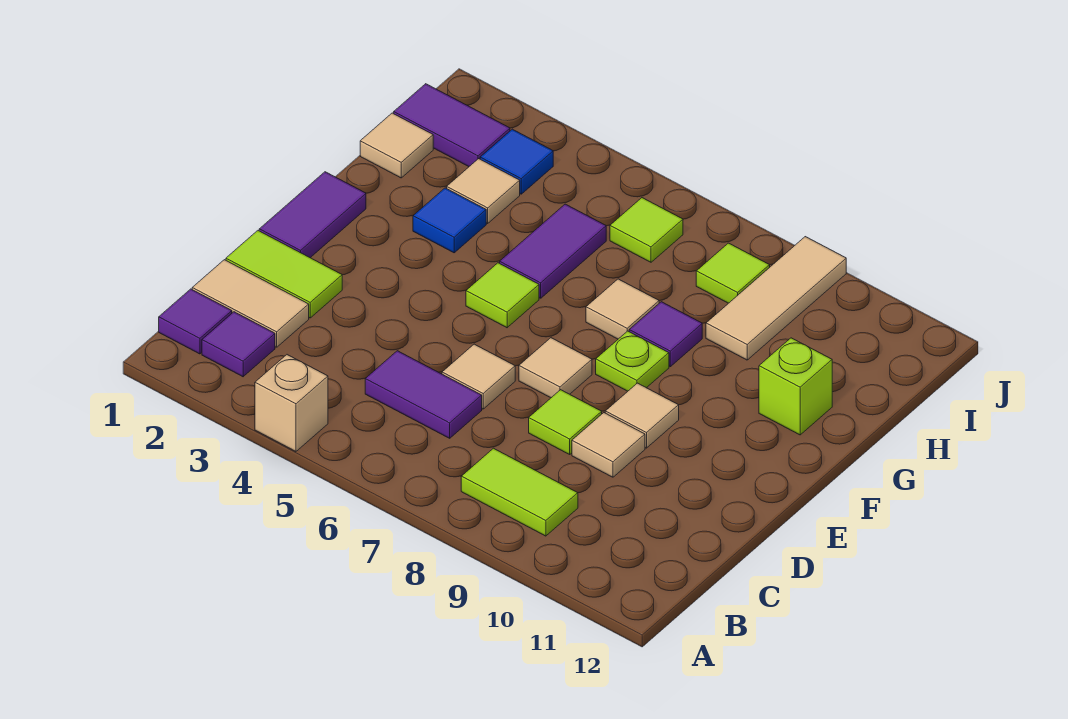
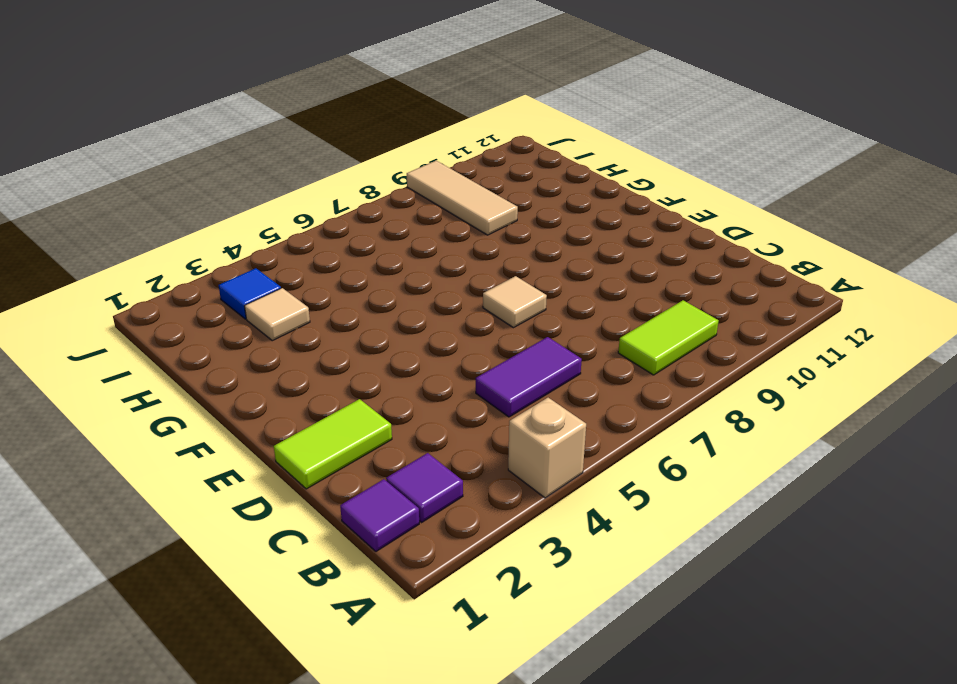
none -> tan 1x2 tile [192,260,309,347]
none -> tan 1x1 tile [442,344,515,409]
none -> lime 1x1 tile [529,390,602,454]

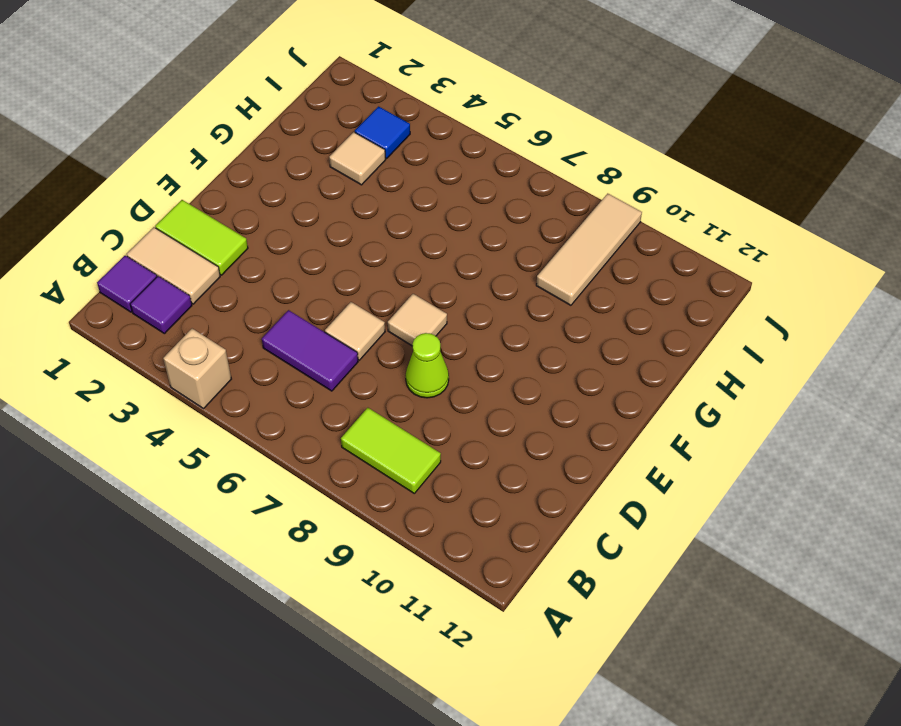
lime 1x1 cone [406,333,449,398] -> lime 1x1 tile [529,390,602,454]
none -> tan 1x1 tile [572,413,645,477]
none -> purple 1x2 tile [259,172,366,258]
none -> tan 1x1 tile [605,383,679,448]

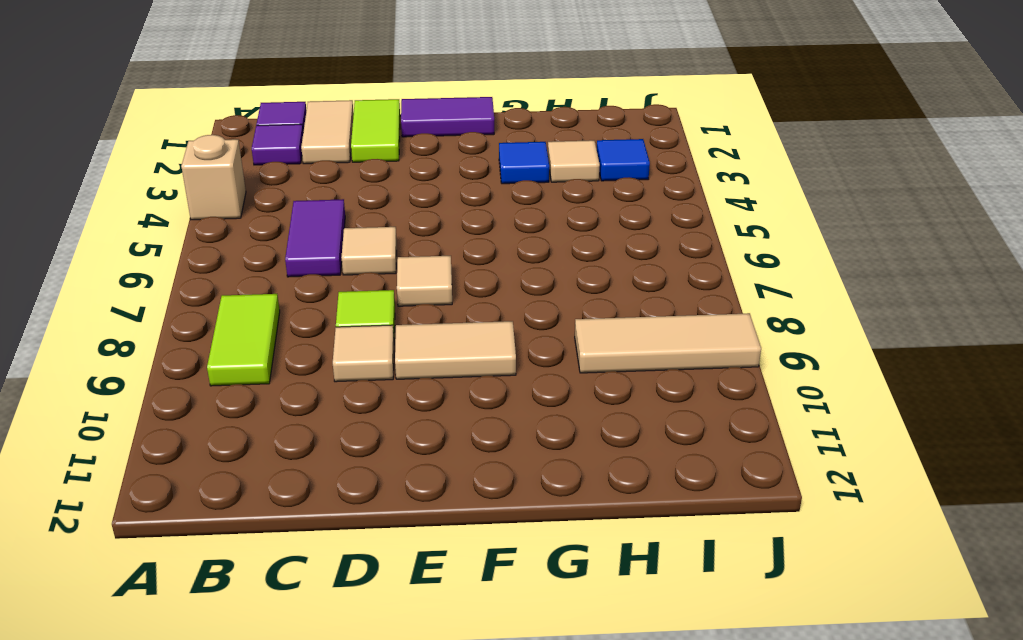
tan 1x2 tile [395,321,516,379] -> tan 1x1 tile [605,383,679,448]
none -> lime 1x1 tile [466,263,539,328]
none -> lime 1x1 plate [596,331,669,391]
none -> purple 1x2 tile [500,204,606,298]

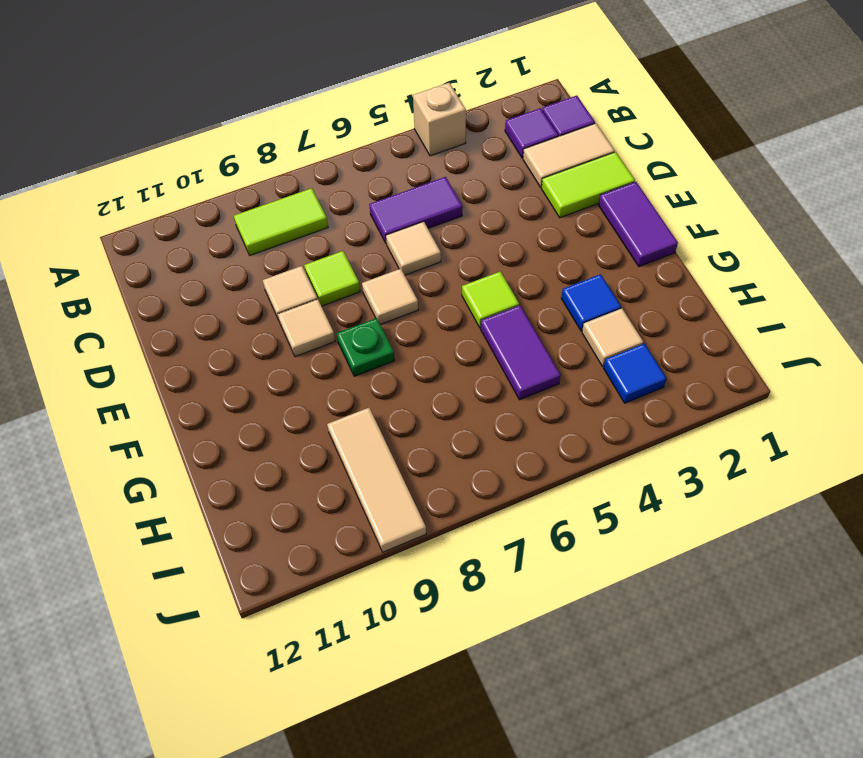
green 1x1 plate [337,318,395,376] -> lime 1x1 plate [596,331,669,391]
none -> tan 1x1 tile [586,279,659,339]
none -> purple 1x1 tile [629,302,702,367]
none -> lime 1x1 brick [759,338,832,435]

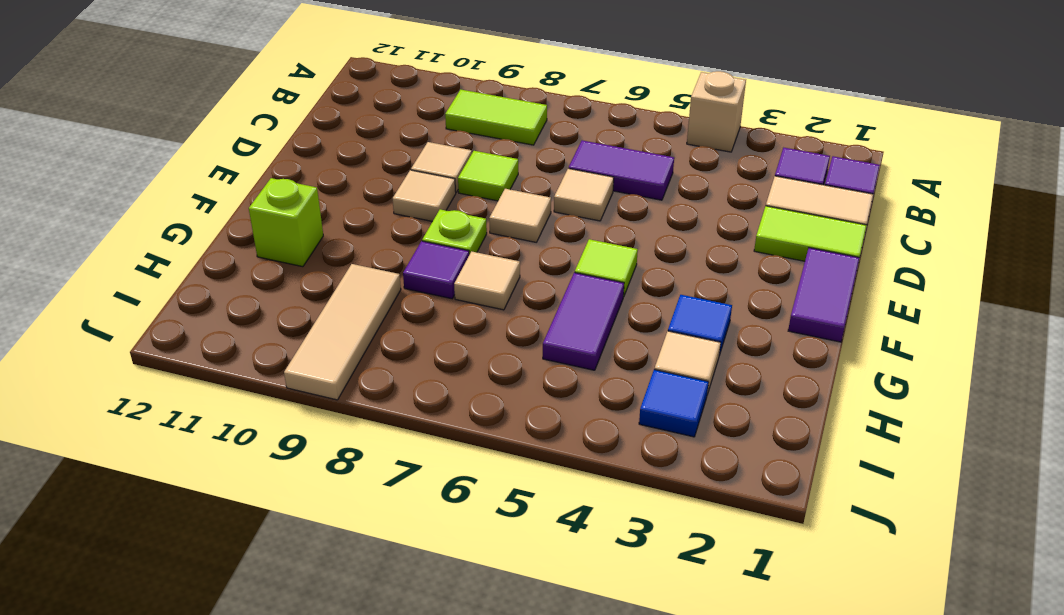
none -> tan 1x1 tile [360,113,433,178]
none -> purple 1x2 tile [394,84,510,167]
none -> lime 1x1 tile [610,198,683,262]

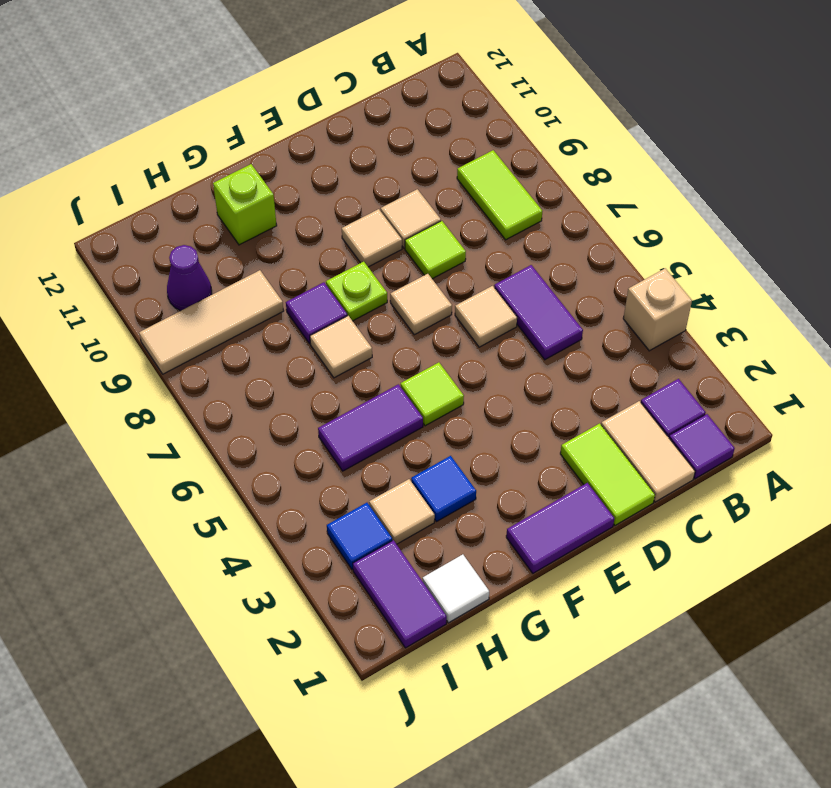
white 1x1 tile [423,554,489,623] -> tan 1x1 tile [360,113,433,178]
purple 1x1 cone [167,245,212,311] -> none
none -> lime 1x1 tile [610,198,683,262]
none -> lime 1x1 tile [696,243,770,303]

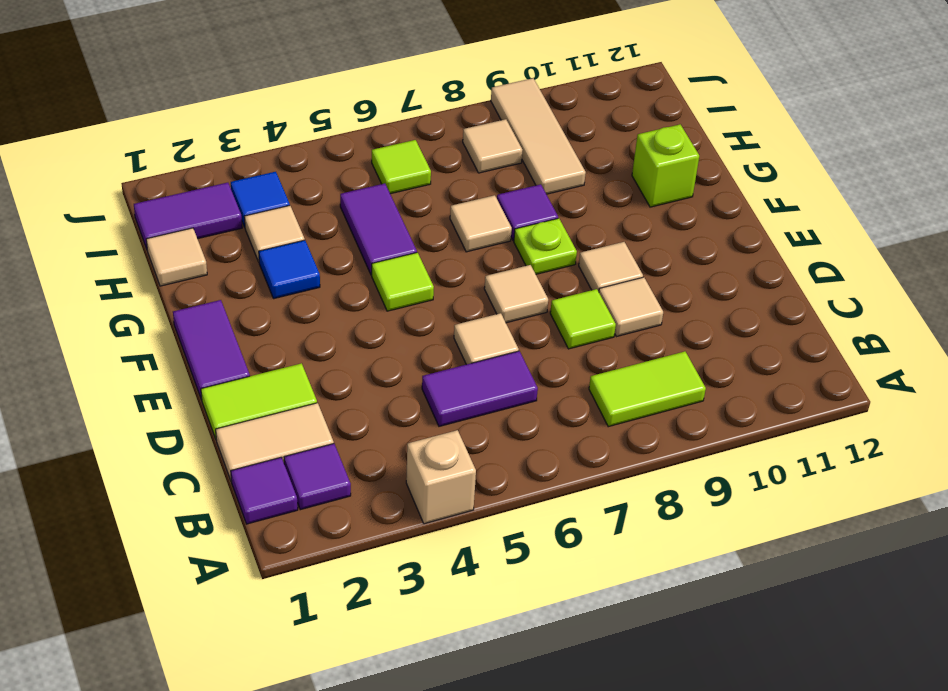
tan 1x1 tile [463,119,522,173] -> lime 1x1 tile [696,243,770,303]

